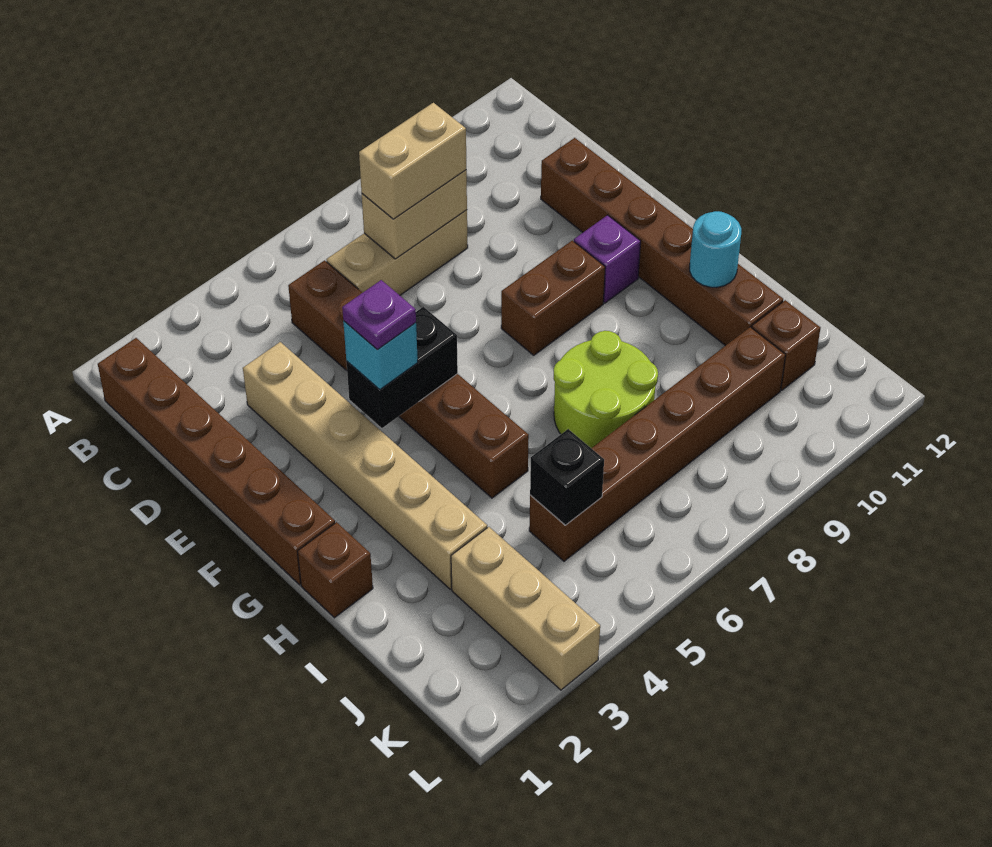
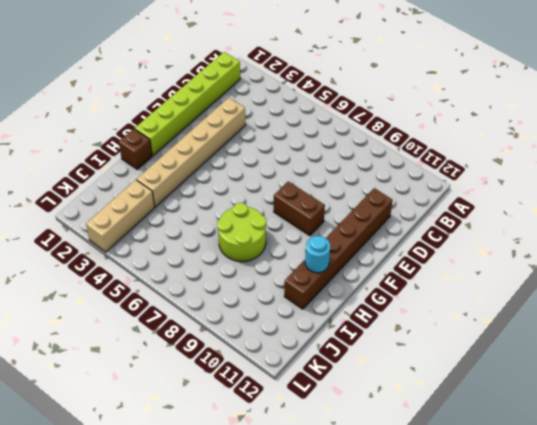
lime 1x6 brick [135,52,240,156] -> brown 1x6 brick [98,338,335,585]
none -> brown 1x6 brick [288,260,529,498]
none -> tan 1x3 brick [326,210,468,295]
none -> purple 1x1 brick [574,215,641,303]

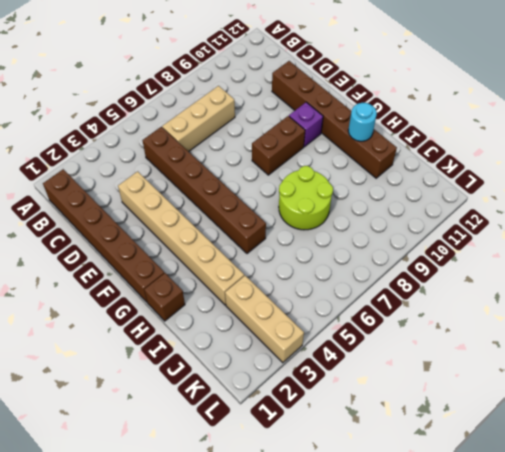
none -> brown 1x6 brick [529,327,786,561]
none -> brown 1x1 brick [752,300,820,390]
none -> tan 1x2 brick [362,170,467,259]

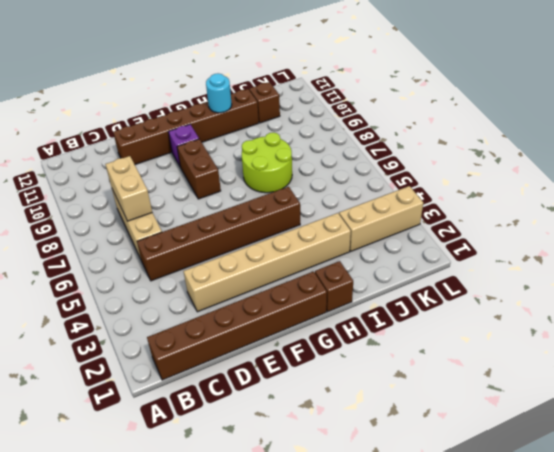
none -> brown 1x6 brick [529,327,786,561]
none -> black 1x2 brick [346,307,458,428]
none -> black 1x1 brick [530,429,604,525]

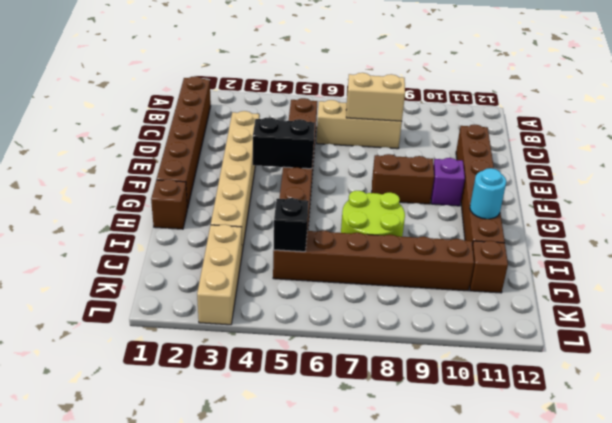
none -> tan 1x2 brick [359,103,466,219]
none -> cyan 1x1 brick [343,321,418,390]
none -> purple 1x1 plate [342,280,416,349]

